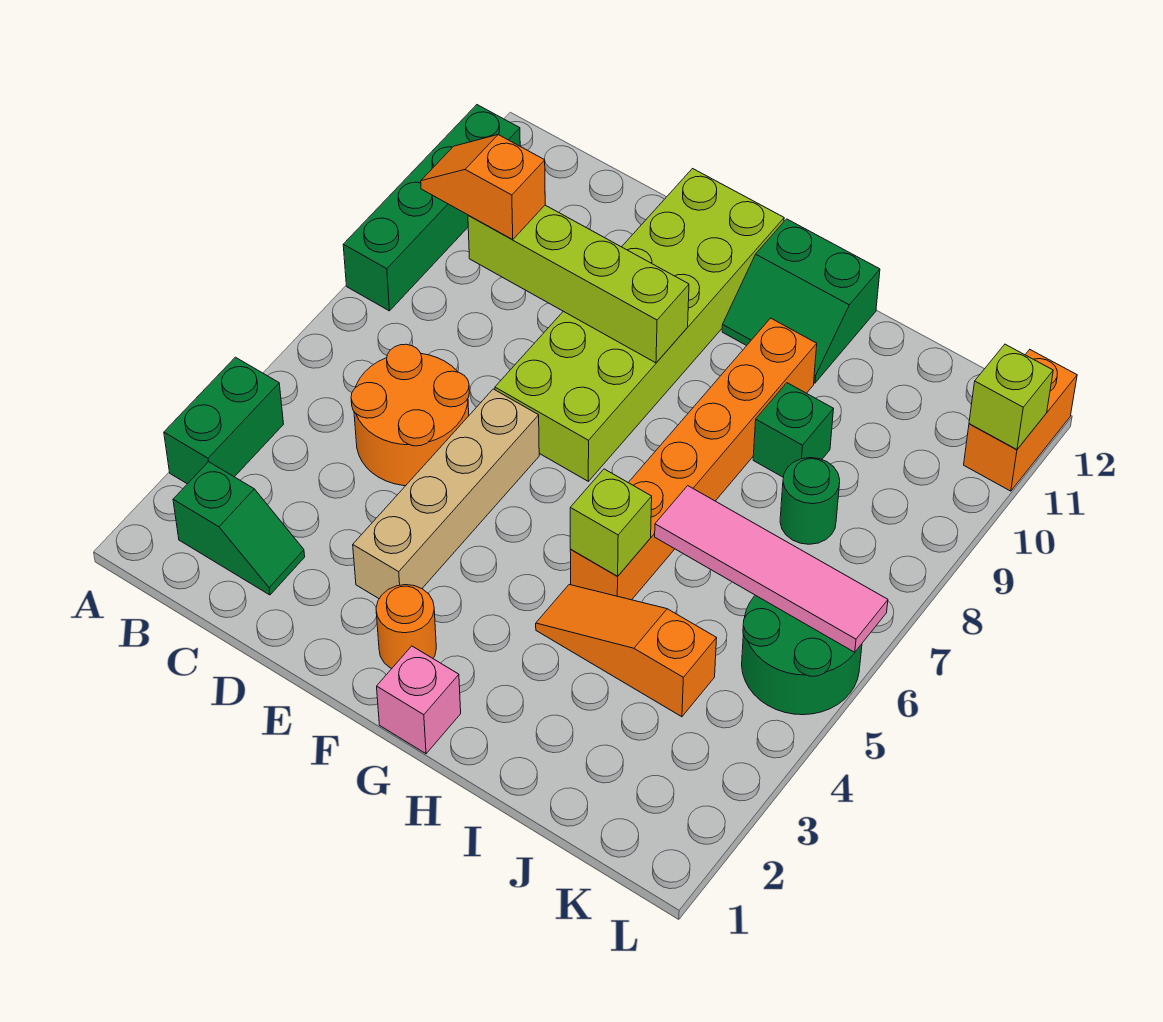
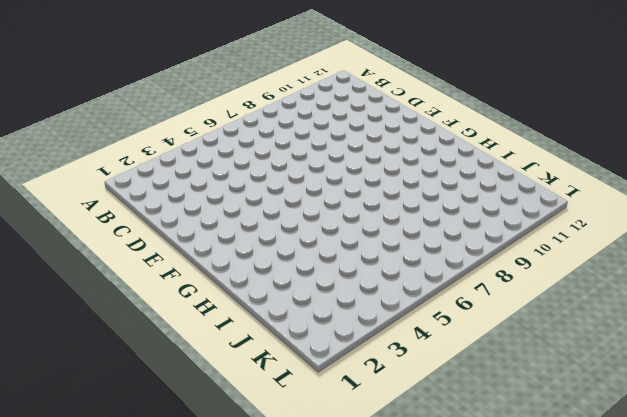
none -> green 1x2 brick [164,357,283,484]
none -> green 1x4 brick [343,105,520,311]
none -> green 1x2 slope [173,462,305,595]

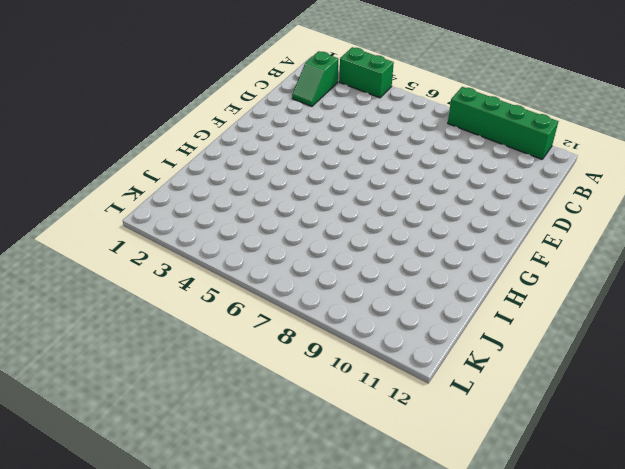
none -> orange 2x2 round brick [351,344,469,486]
none -> tan 1x4 brick [353,389,539,599]
none -> lime 2x6 brick [495,169,784,481]

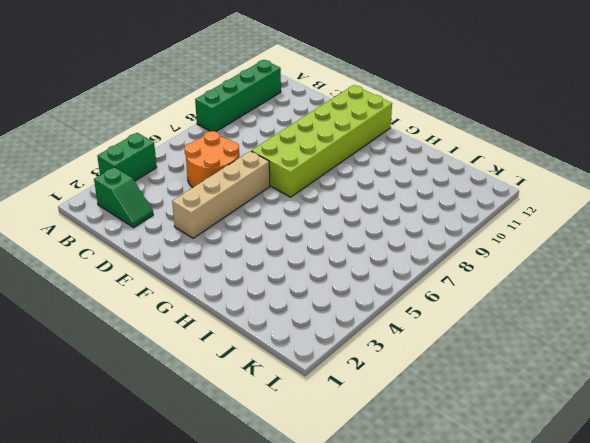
none -> orange 1x1 round brick [376,585,436,669]
none -> pink 1x1 brick [377,646,461,754]
none -> green 2x2 slope [722,219,880,383]

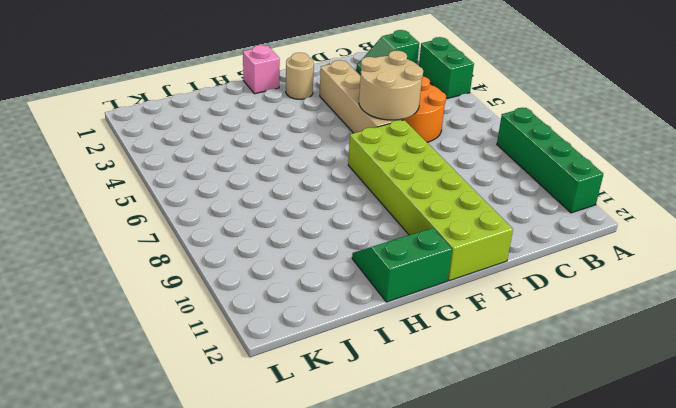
tan 2x2 round brick [359,51,423,120] -> none
tan 1x1 round brick [286,53,314,99] -> orange 1x1 round brick [376,585,436,669]
none -> orange 1x3 slope [536,585,717,717]
none -> orange 1x6 brick [570,318,817,600]
none -> green 1x1 brick [753,383,833,477]

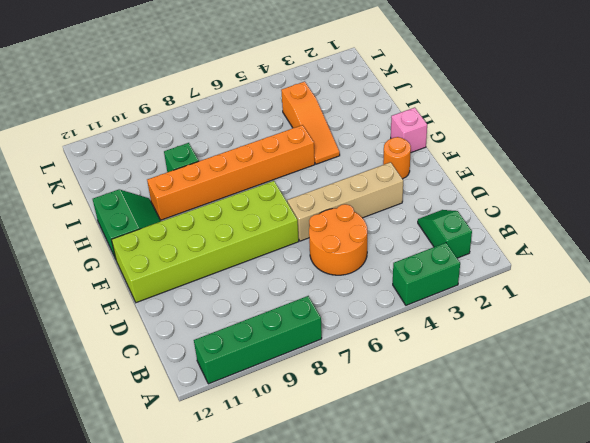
none -> green 1x1 round brick [780,458,840,544]
none -> green 2x2 round brick [742,595,862,715]
none -> orange 1x2 brick [964,350,1077,491]

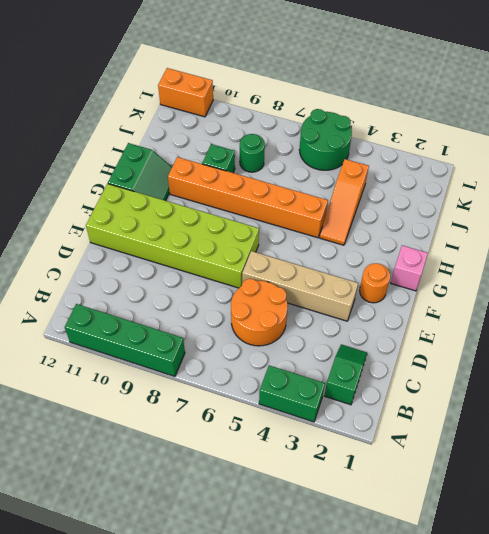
none -> lime 1x4 brick [468,205,689,363]
none -> lime 1x1 brick [570,469,652,576]
none -> pink 1x4 tile [655,486,888,652]

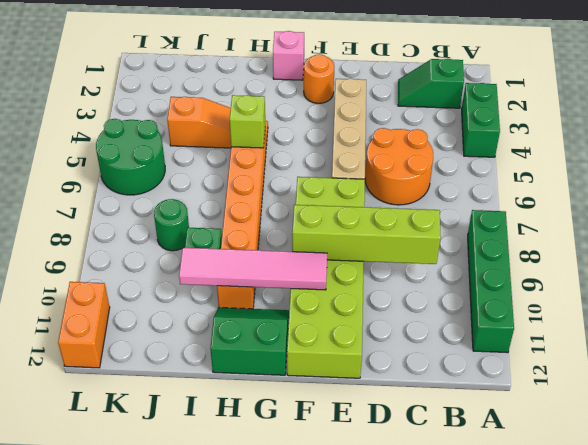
pink 1x4 tile [179,248,327,290] -> pink 1x4 tile moved to [655,486,888,652]
none -> lime 1x1 brick [969,344,1053,449]
none -> orange 1x2 slope [421,135,545,240]

